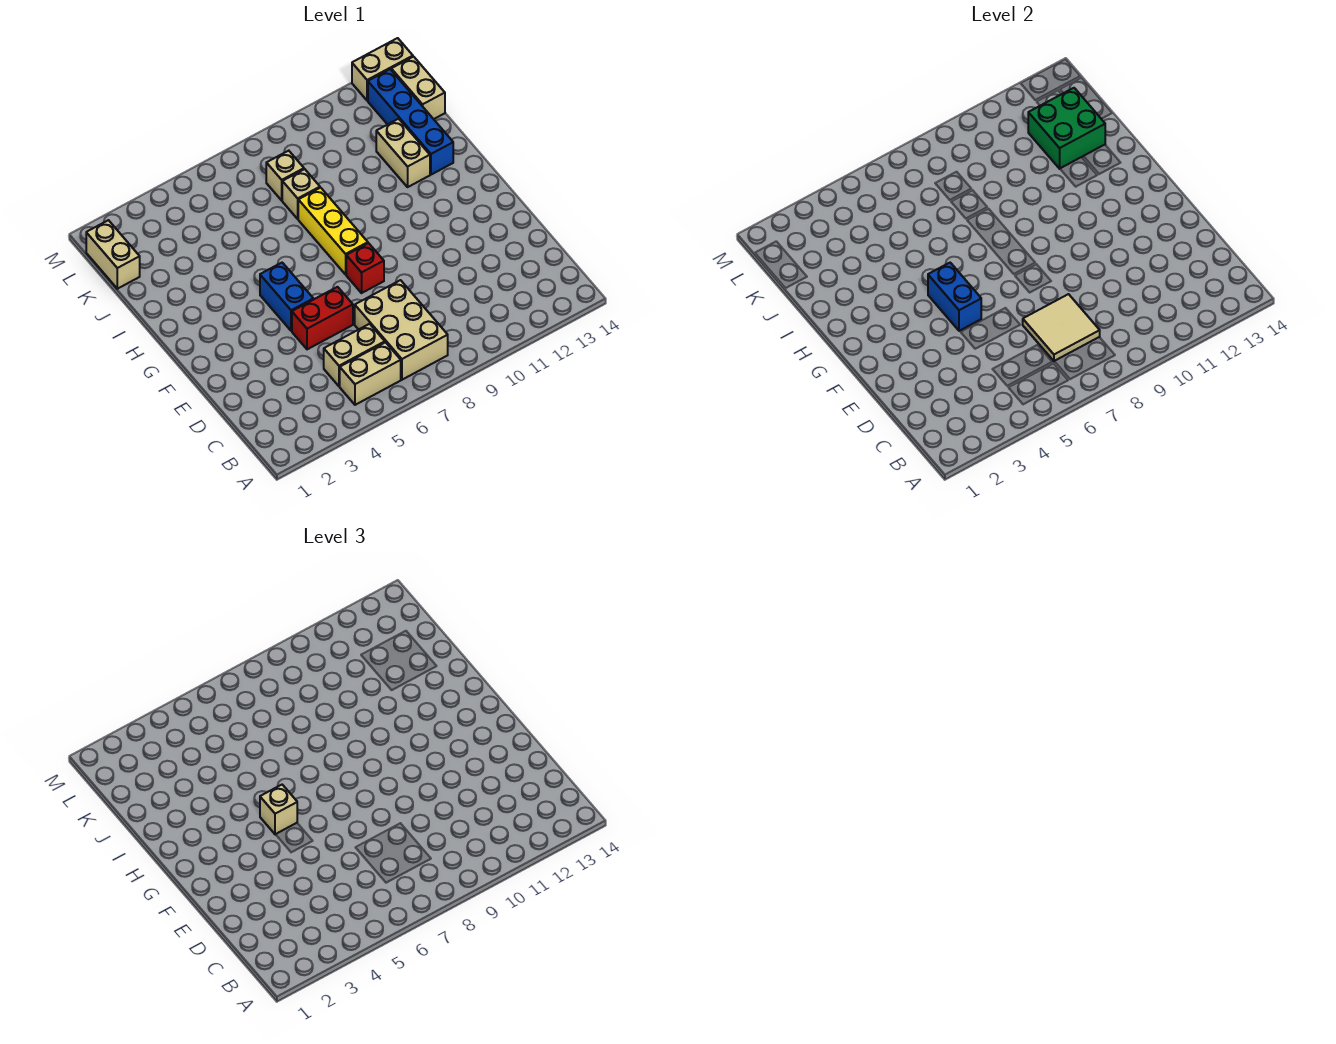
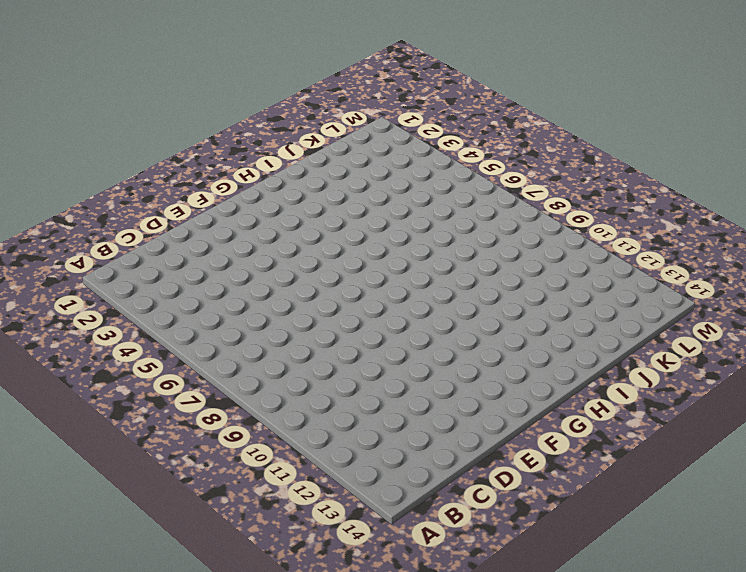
none -> tan 1x2 brick [340,342,401,405]
none -> tan 2x3 brick [355,280,448,380]
none -> tan 1x2 brick [324,324,385,386]

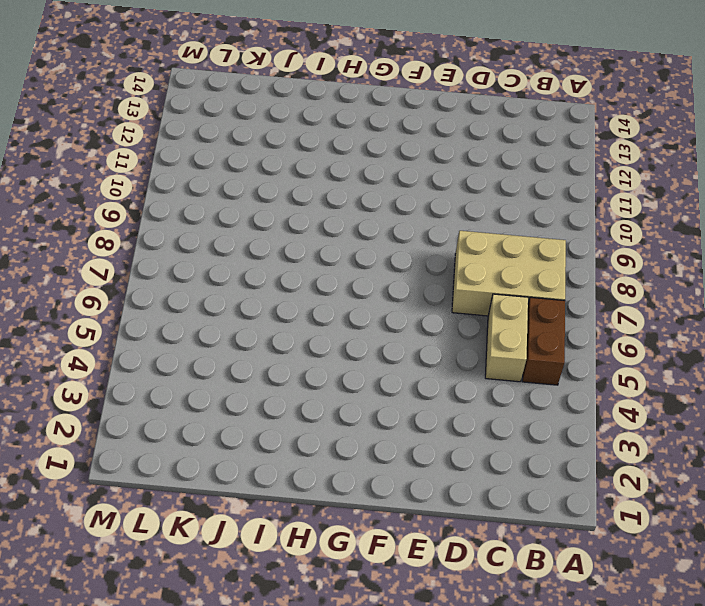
brown 1x2 brick [522,297,565,385] -> tan 1x2 brick [340,342,401,405]
none -> red 1x2 brick [292,287,353,349]
none -> blue 1x2 brick [260,263,313,331]
none -> red 1x1 brick [346,243,384,293]

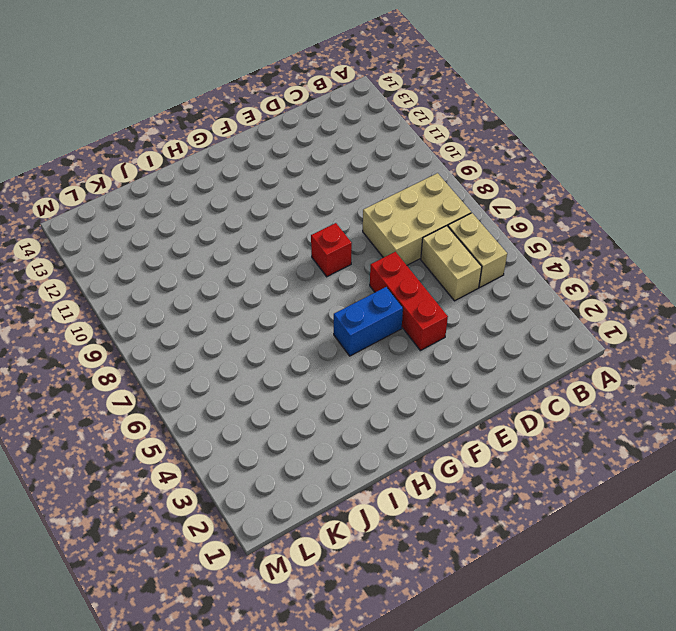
red 1x3 brick [370,252,448,351] -> red 1x2 brick [292,287,353,349]
none -> yellow 1x3 brick [298,188,368,274]
none -> tan 1x2 brick [376,119,430,187]
none -> blue 1x4 brick [368,69,453,175]

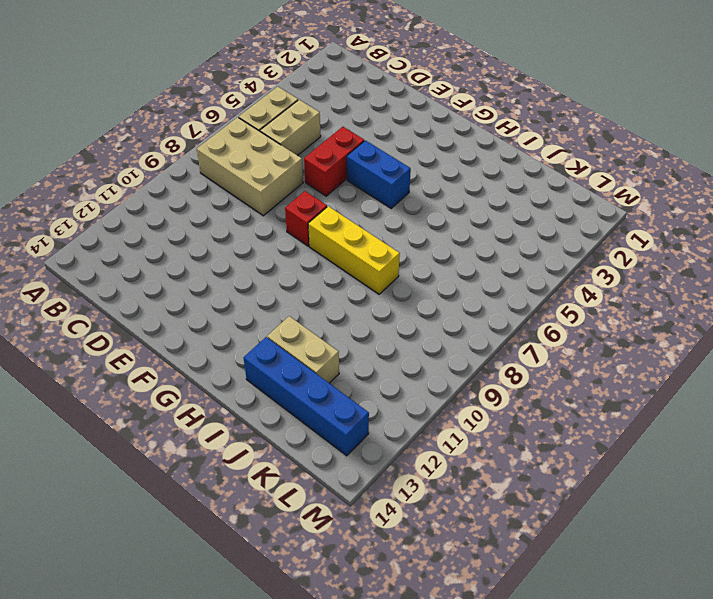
none -> tan 1x1 brick [282,169,320,219]
none -> tan 1x2 brick [86,220,140,289]
none -> tan 1x1 brick [266,151,304,200]

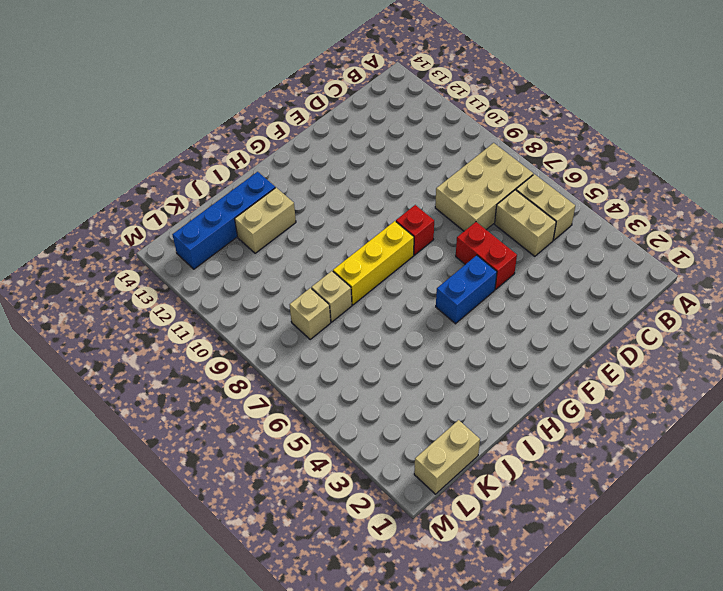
none -> tan 1x2 brick [391,57,445,119]
none -> tan 1x2 brick [352,38,413,101]
none -> tan 2x2 tile [1023,294,1100,361]

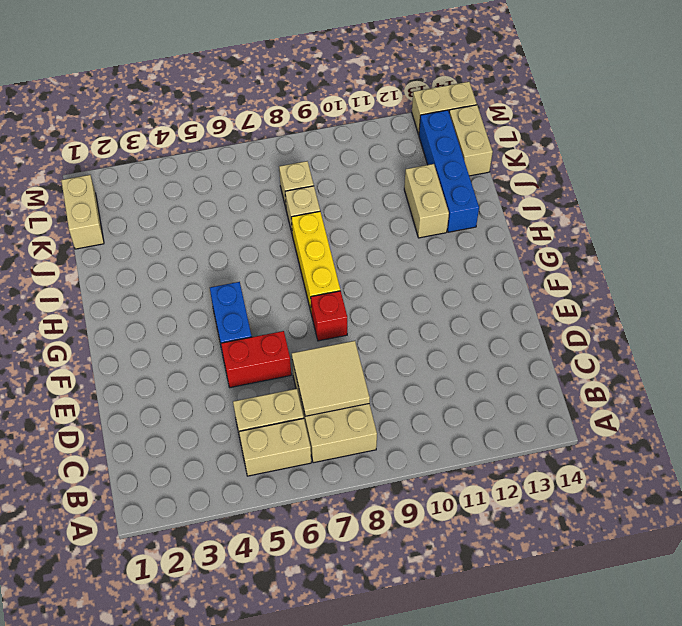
none -> blue 1x2 brick [928,263,981,331]
none -> green 2x2 brick [1028,88,1105,169]
none -> tan 1x1 brick [260,785,297,834]

